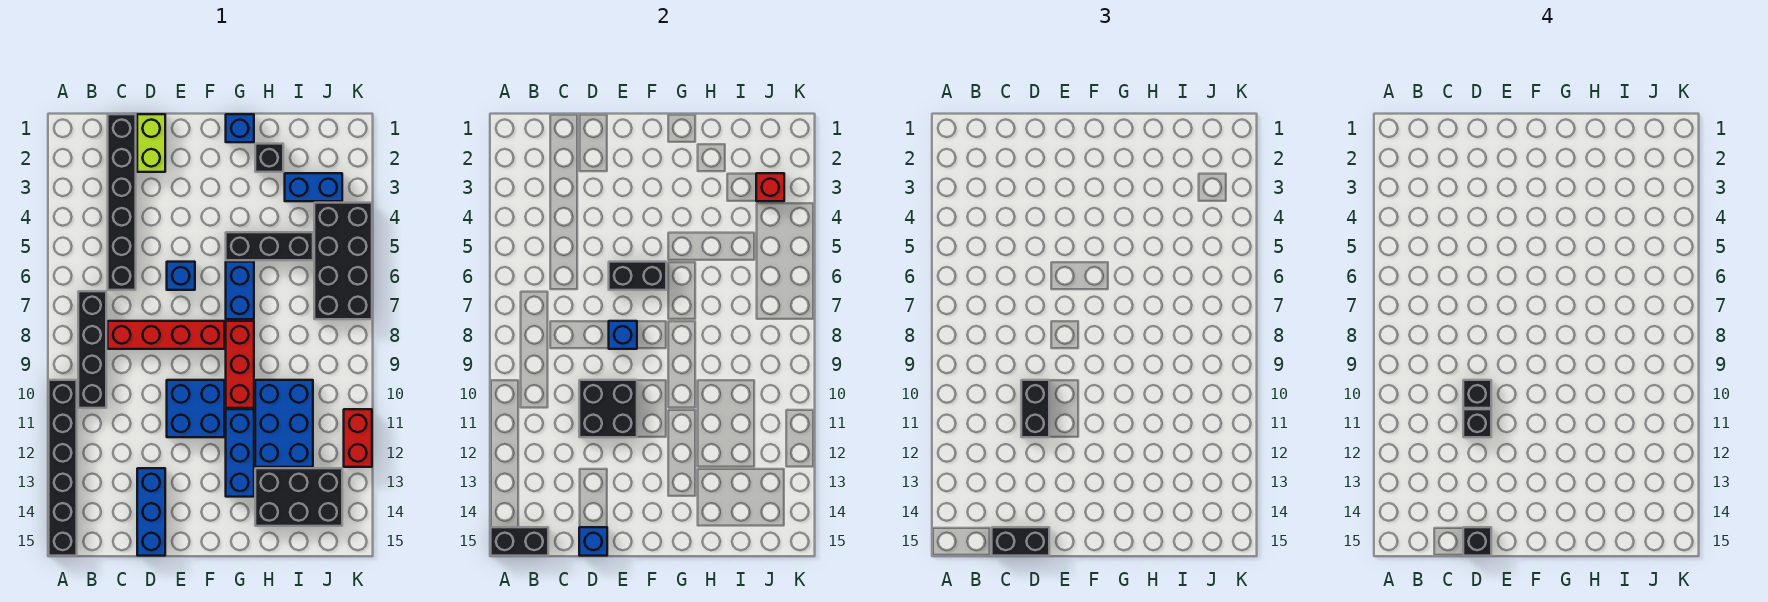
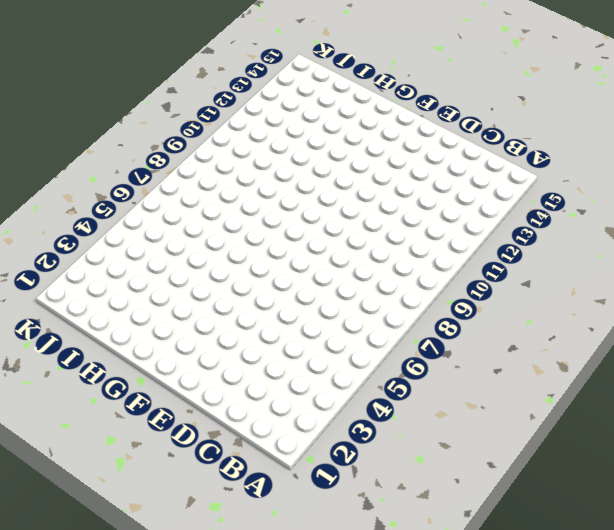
none -> black 1x6 brick [49,380,77,556]
none -> black 1x4 brick [78,291,106,408]
none -> black 1x6 brick [108,114,136,290]
none -> red 1x4 brick [108,321,224,349]

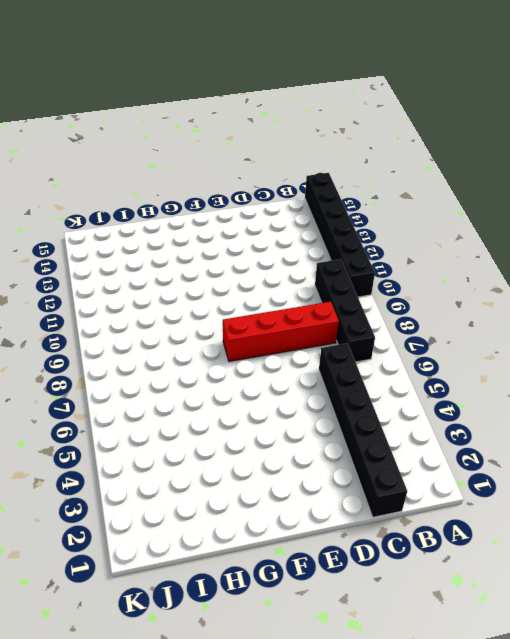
none -> lime 1x2 brick [137,114,165,172]
none -> blue 1x3 brick [137,468,165,556]
none -> blue 1x1 brick [167,262,195,290]
none -> blue 2x2 brick [167,380,224,437]

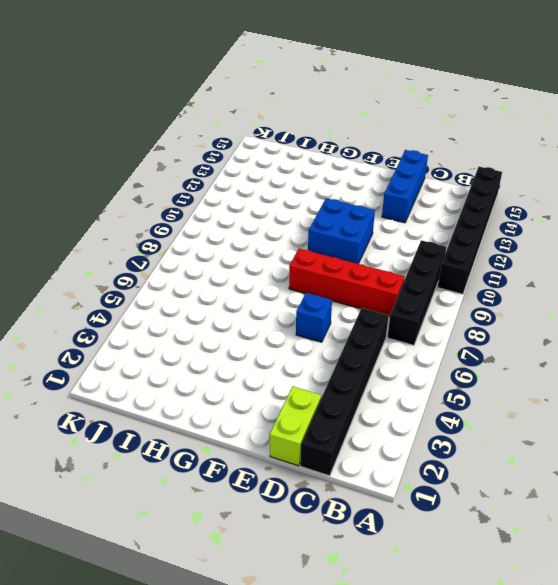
none -> blue 1x1 brick [226,114,254,142]
none -> black 1x3 brick [226,232,313,260]
none -> blue 1x2 brick [226,262,254,319]
none -> red 1x3 brick [226,321,254,408]

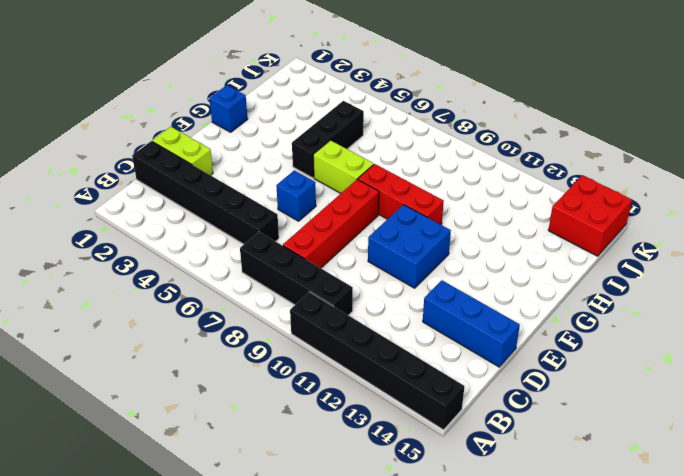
lime 1x2 brick [313,140,374,193] -> blue 1x2 brick [226,262,254,319]
red 2x2 brick [548,175,632,256] -> black 2x3 brick [255,468,342,526]
none -> blue 1x3 brick [226,409,254,497]
none -> black 1x1 brick [255,144,283,172]
none -> blue 2x3 brick [255,380,313,467]
none -> blue 1x2 brick [285,173,342,201]

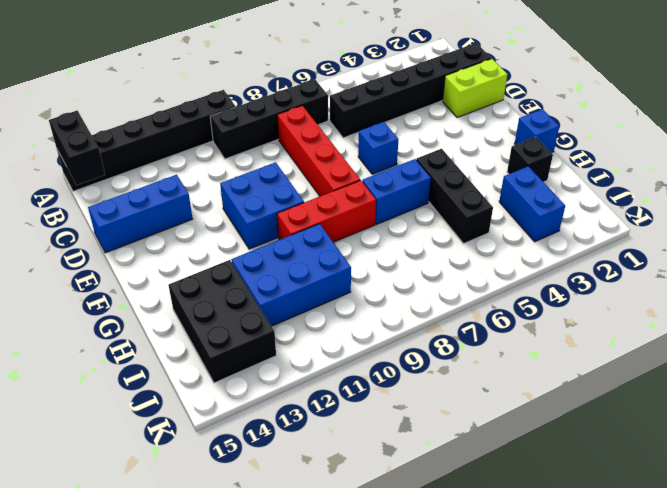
none -> blue 1x3 brick [226,409,254,497]
none -> black 2x4 brick [314,203,372,319]
none -> red 1x2 brick [344,409,372,467]
none -> black 2x2 brick [579,380,637,437]

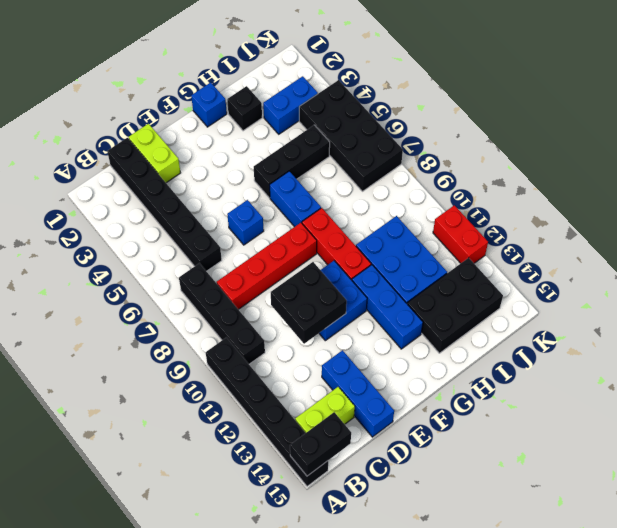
lime 1x2 brick [295,387,355,433] -> none
none -> blue 1x1 brick [579,527,607,556]
none -> black 1x2 brick [609,262,666,290]
none -> blue 1x1 brick [609,321,637,349]
none -> red 1x1 brick [756,173,784,201]

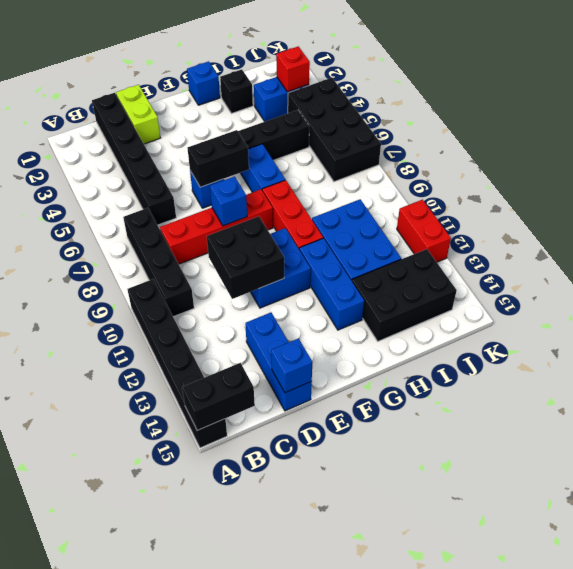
none -> black 1x2 brick [992,527,1049,556]
none -> black 1x2 brick [1021,380,1049,437]
none -> black 1x1 brick [1463,380,1491,408]
none -> black 1x1 brick [1463,409,1491,437]

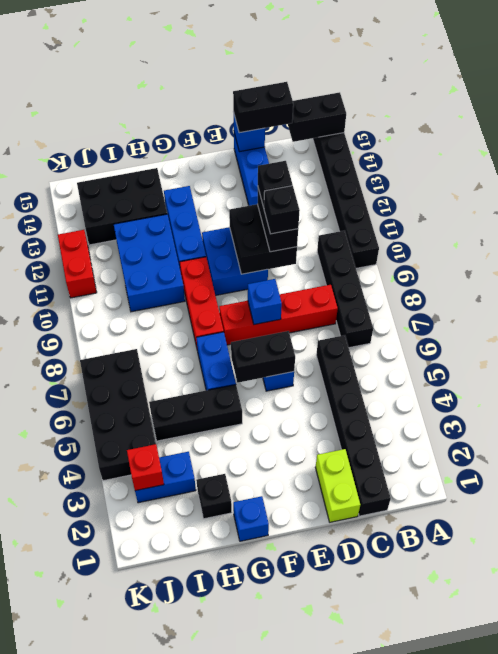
none -> black 1x1 brick [1463,527,1491,556]

